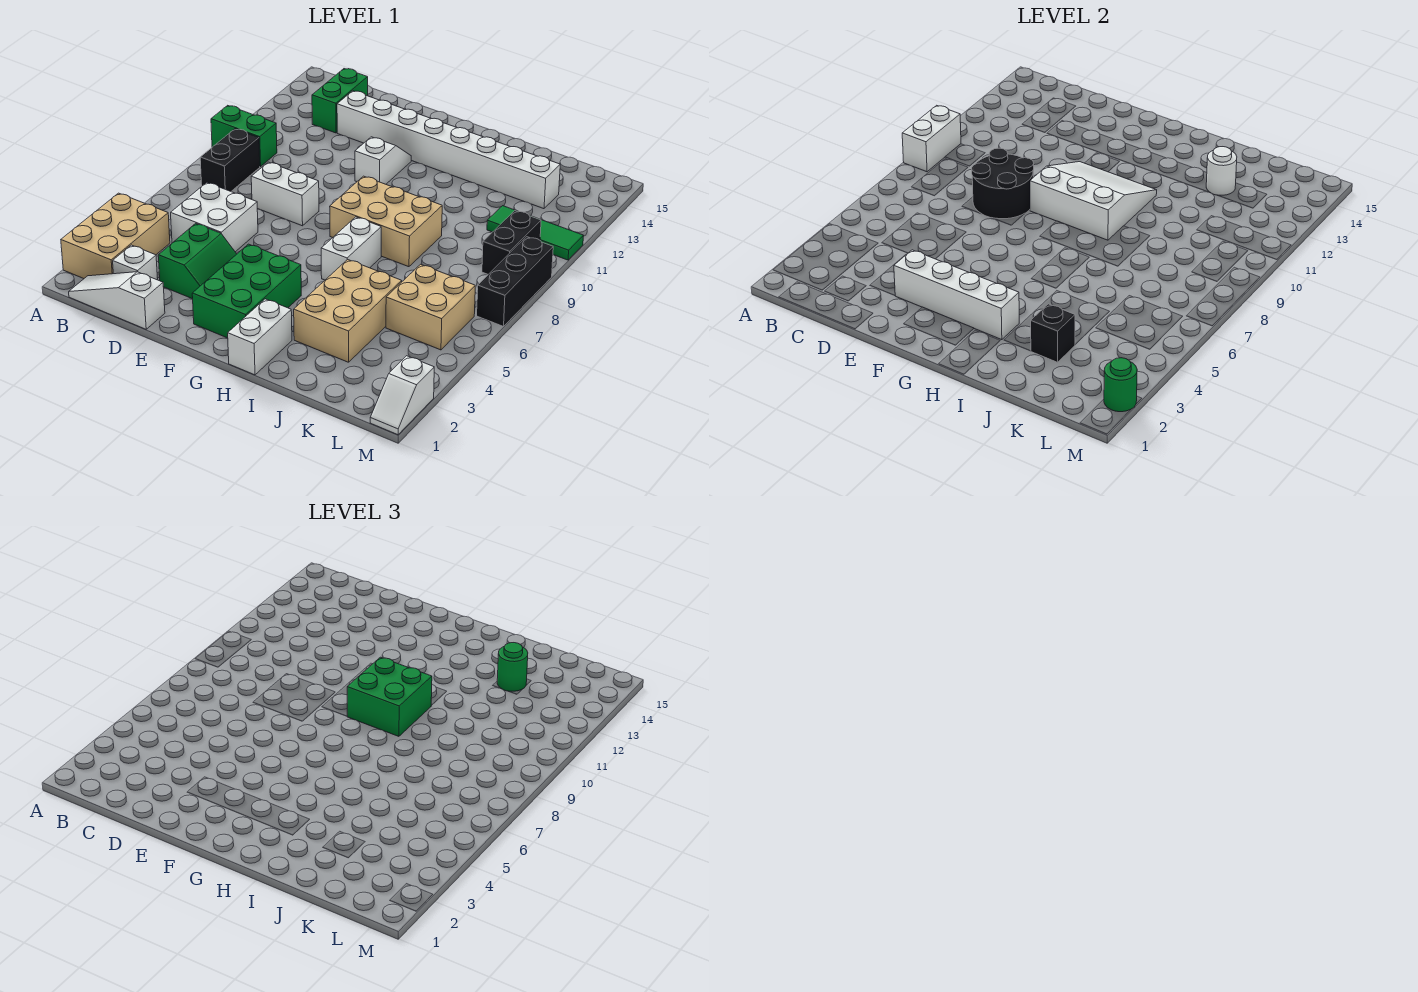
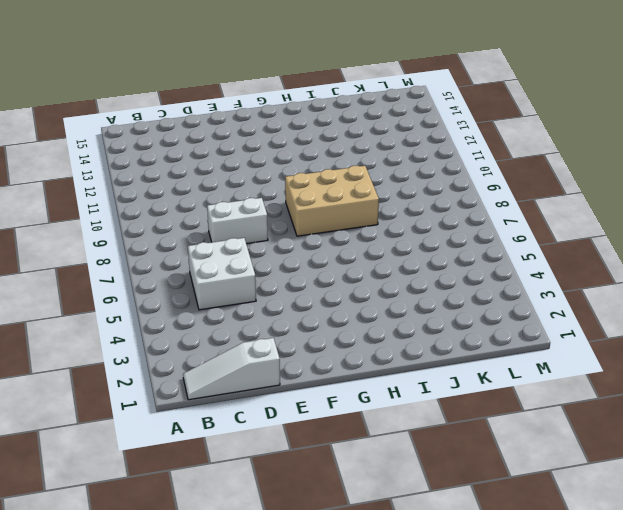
none -> tan 2x3 brick [61,193,170,279]
none -> green 1x2 brick [211,105,277,167]
none -> black 1x2 brick [200,129,260,191]
none -> white 1x1 brick [113,245,158,280]

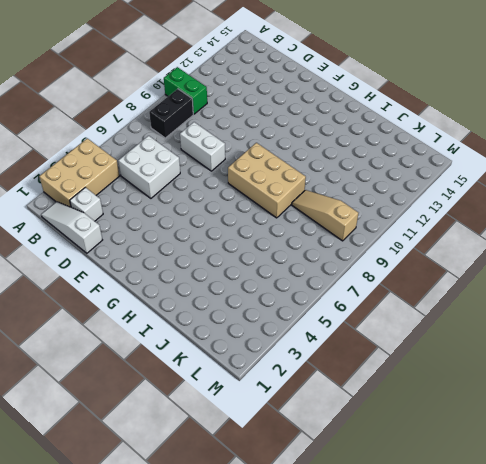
tan 1x3 slope [292,190,358,241] -> black 1x2 brick [482,211,541,274]
none -> green 1x2 brick [312,69,368,133]
none -> green 2x2 slope [158,223,236,299]
none -> white 1x8 brick [337,91,560,209]
none -> green 2x3 brick [192,244,301,338]

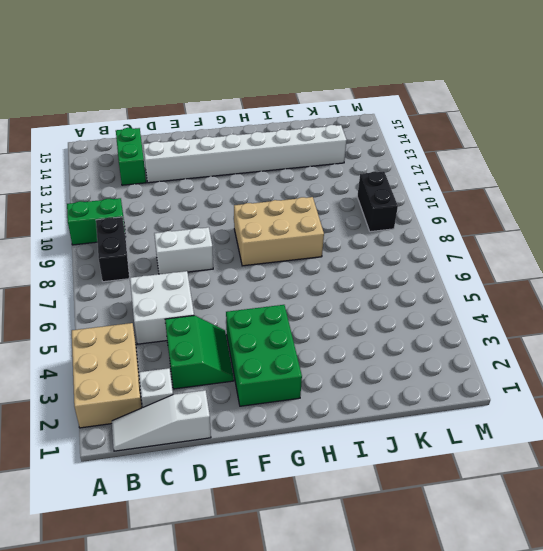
none -> white 1x2 slope [355,137,411,184]
none -> white 1x2 brick [228,299,292,375]
none -> white 1x2 brick [321,217,381,280]
none -> tan 2x3 brick [294,260,402,362]

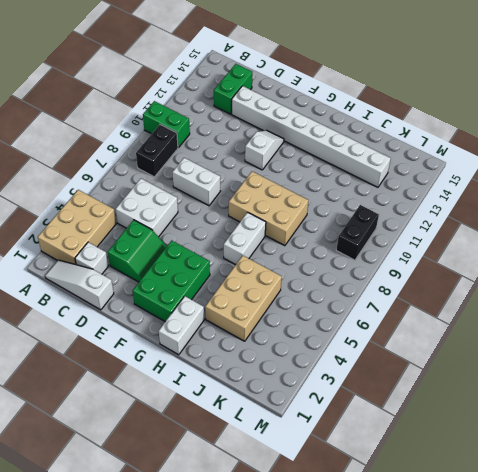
none -> tan 2x2 brick [386,264,475,350]
none -> green 1x3 tile [487,206,583,260]
none -> white 1x2 slope [370,356,434,435]
none -> black 1x3 brick [477,237,553,326]

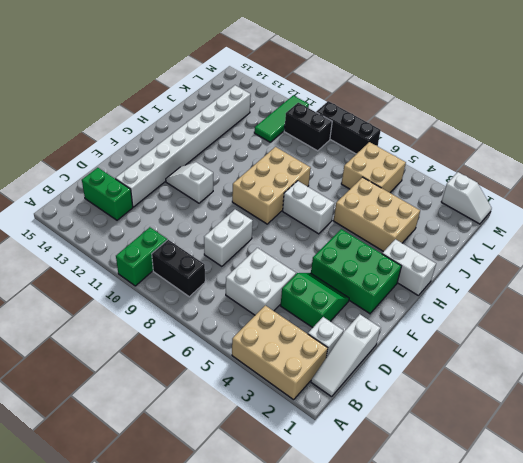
none -> white 1x2 brick [902,105,961,172]
none -> black 2x2 round brick [972,148,1034,219]
none -> white 1x4 brick [894,250,1019,340]
none -> white 3x3 slope [1030,162,1157,240]

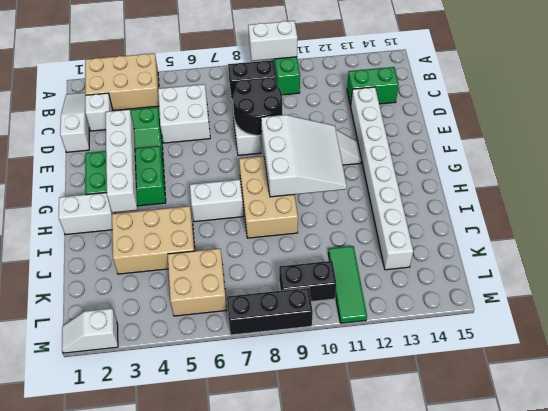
none -> black 1x1 brick [1031,304,1075,362]
none -> white 1x1 round brick [1206,147,1237,195]
none -> green 1x1 round brick [1104,358,1137,412]
none -> green 2x2 brick [347,657,432,736]

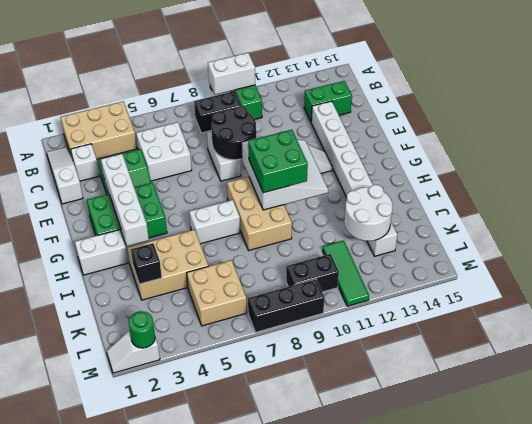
white 2x2 round brick [344,185,393,241] -> white 1x1 round brick [1206,147,1237,195]
none -> green 1x1 round brick [497,643,528,691]

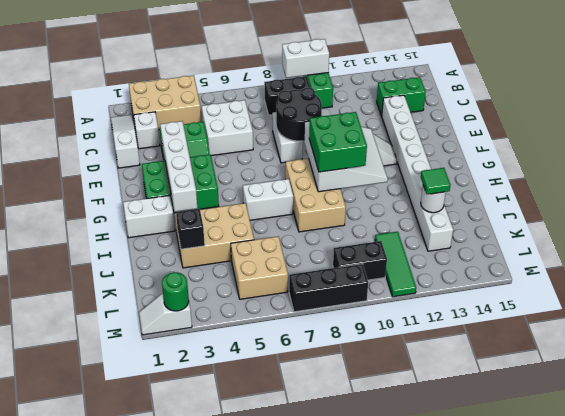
green 1x1 tile [421,168,451,194] -> green 1x1 round brick [497,643,528,691]

